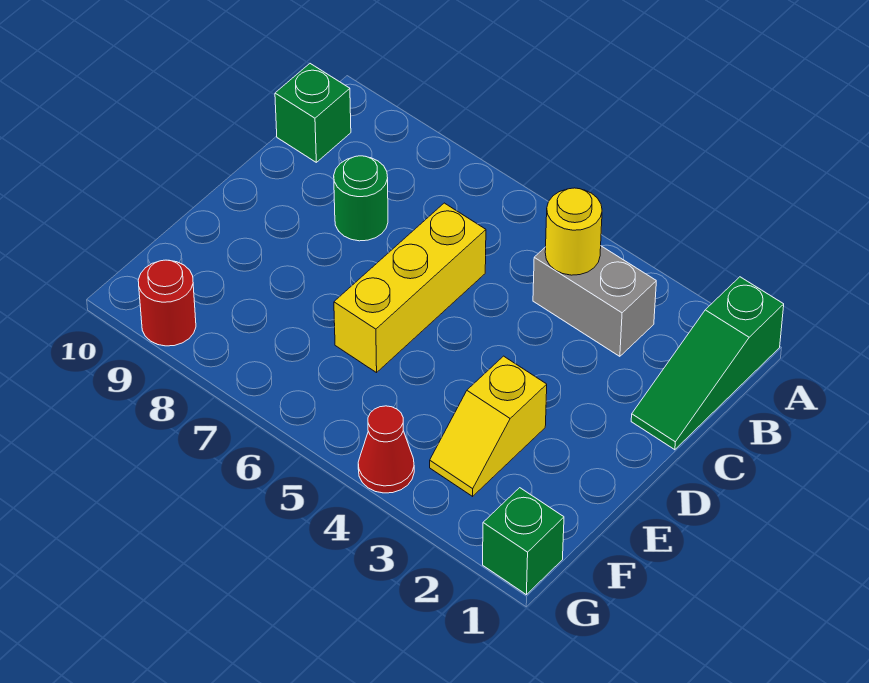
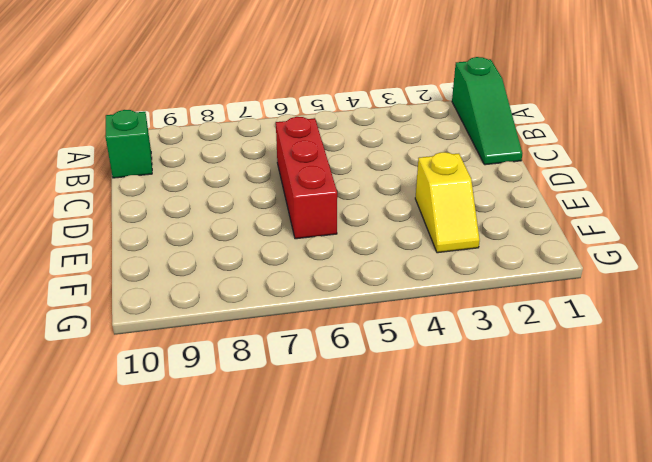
red 1x3 brick [276,117,337,239] -> yellow 1x3 brick [334,203,486,373]
none -> grey 1x2 brick [533,246,656,356]
none -> green 1x1 round brick [334,156,388,241]

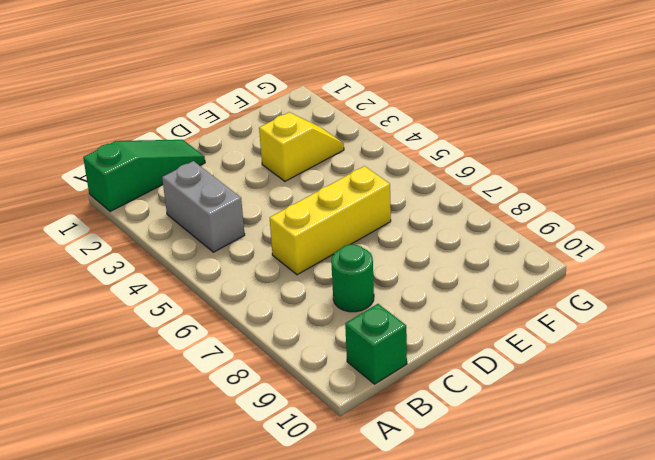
none -> green 1x1 brick [483,488,564,595]
none -> red 1x1 cone [358,406,414,493]

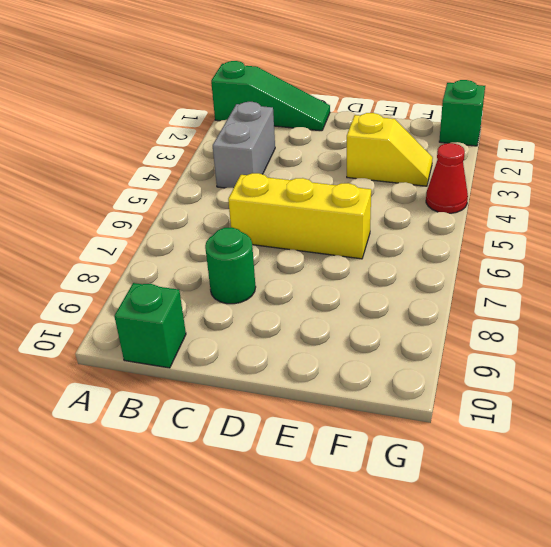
none -> red 1x1 round brick [138,260,196,346]
none -> yellow 1x1 round brick [545,188,602,275]

